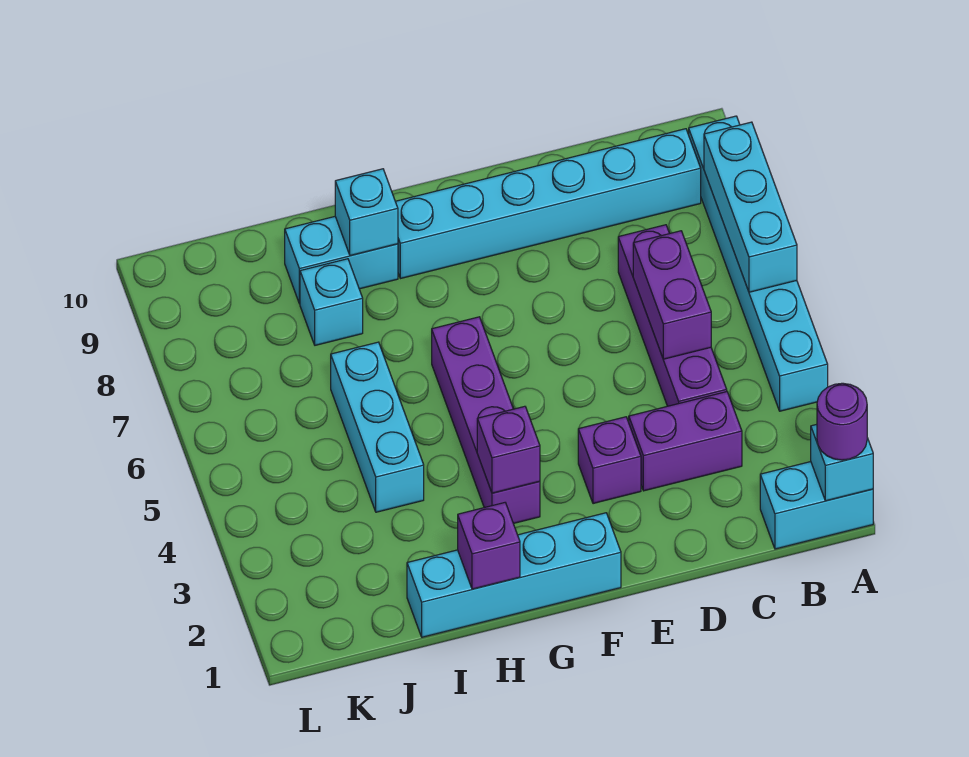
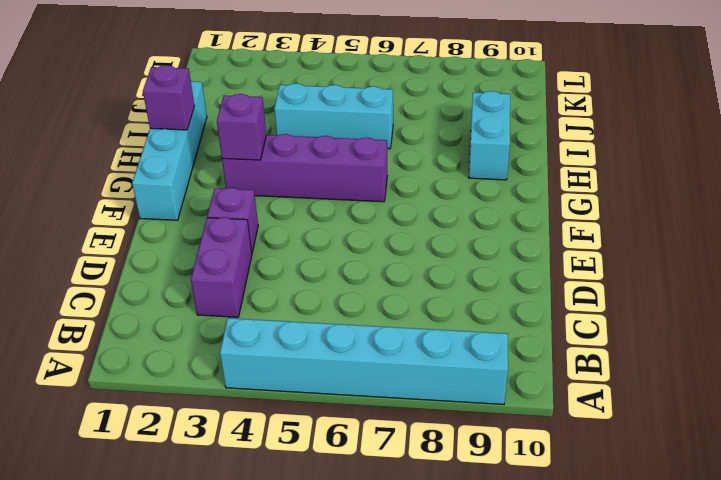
none -> cyan 1x2 brick [760,462,873,549]
none -> cyan 1x6 brick [395,129,701,279]
none -> purple 1x4 brick [618,225,727,406]

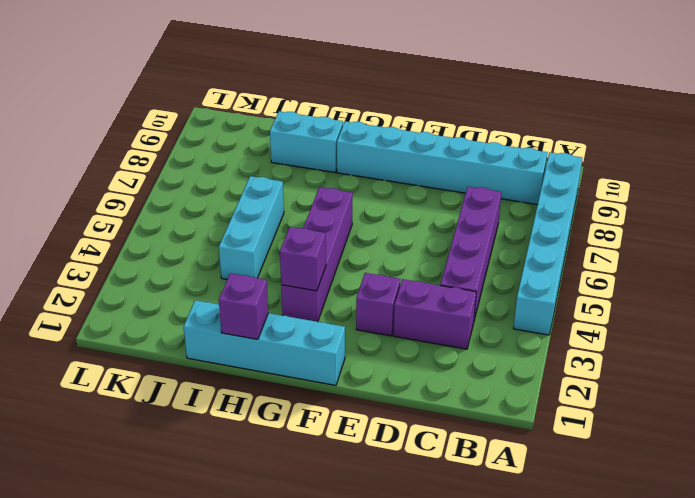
none -> cyan 1x2 brick [760,462,873,549]
none -> cyan 1x1 brick [300,259,363,345]
none -> cyan 1x1 brick [811,424,873,501]

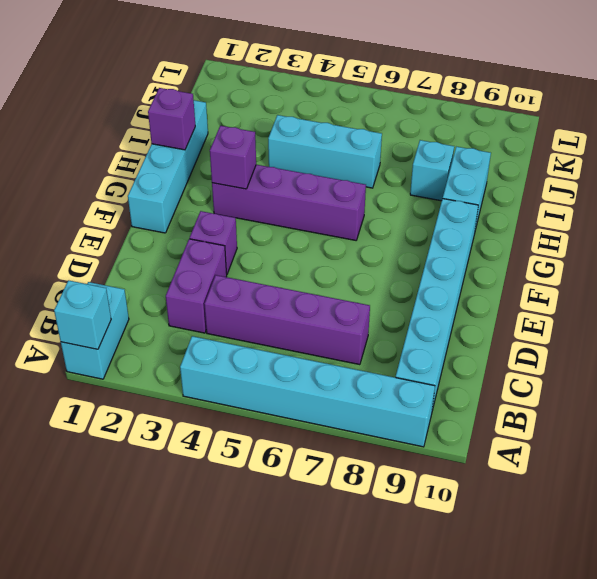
none -> cyan 1x3 brick [704,122,797,292]
none -> purple 1x2 brick [633,231,711,359]
none -> cyan 1x1 brick [335,169,398,256]

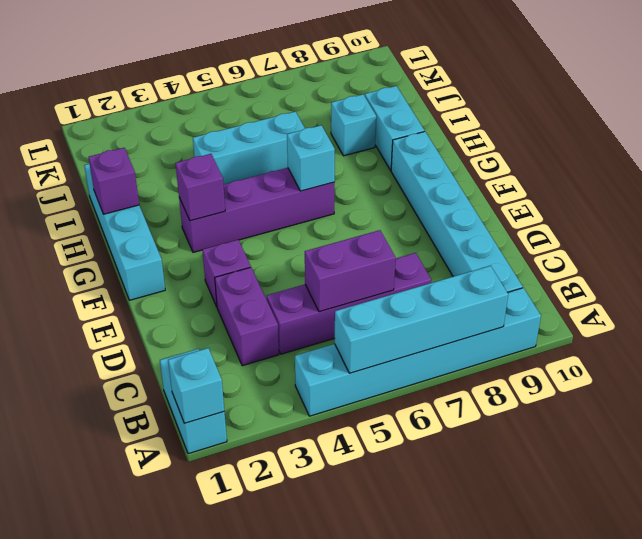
cyan 1x4 brick [335,266,508,373] -> cyan 1x3 brick [704,122,797,292]
cyan 1x1 brick [287,125,335,191] -> cyan 1x1 brick moved to [335,169,398,256]
none -> purple 1x1 round brick [817,383,867,460]

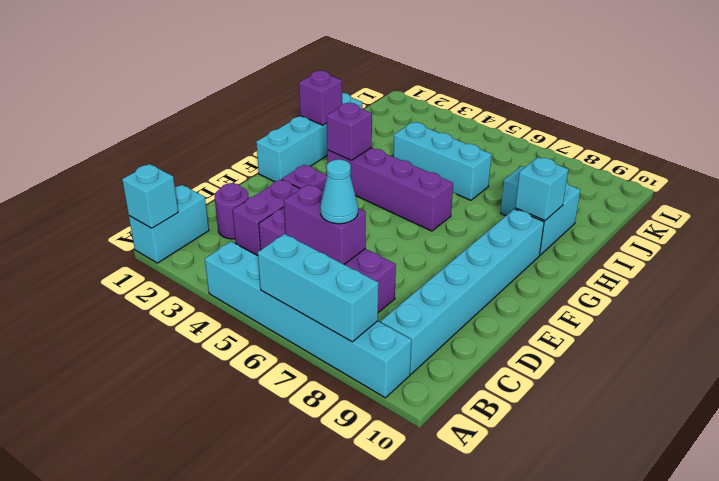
purple 1x1 round brick [215,183,249,239] -> purple 1x1 round brick moved to [817,383,867,460]
cyan 1x1 cone [320,160,358,224] -> none

